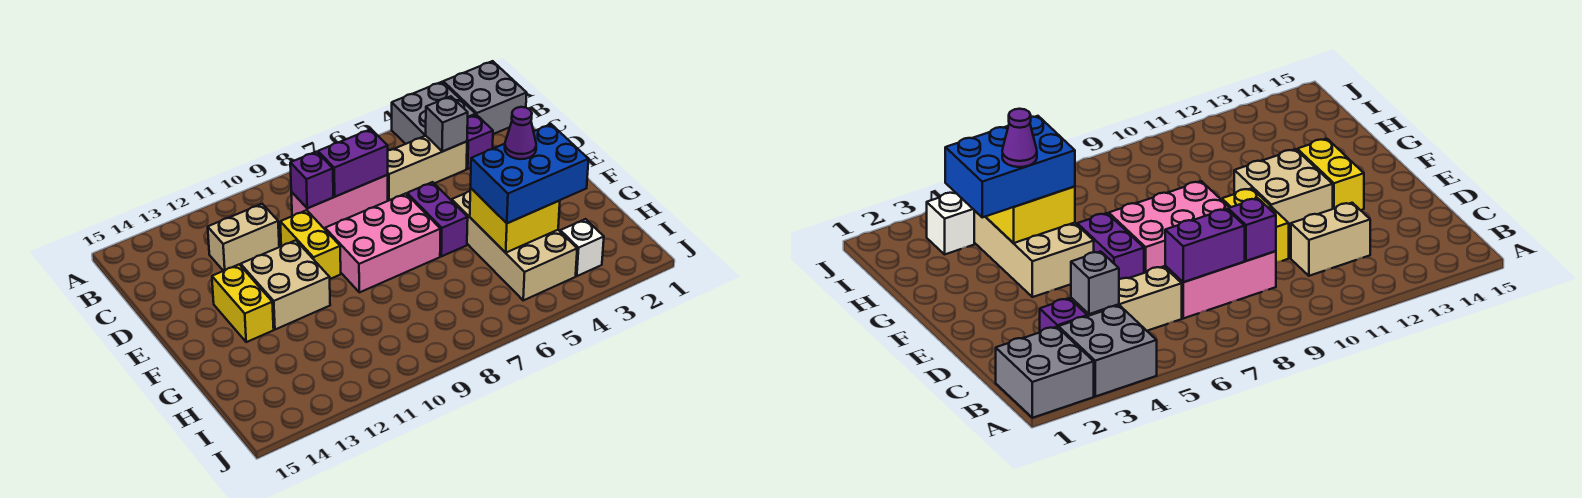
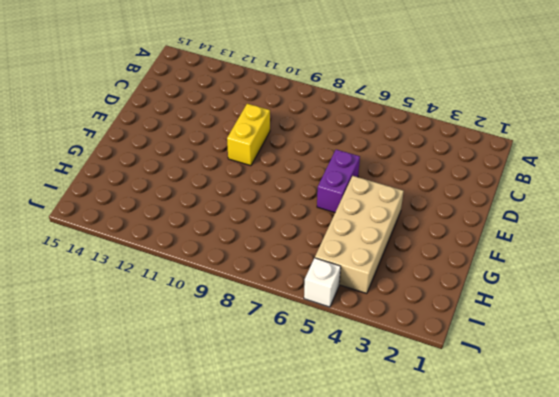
white 1x1 brick [304,258,341,307] -> white 1x1 brick moved to [560,219,604,276]
none -> grey 2x2 brick [443,61,527,134]
none -> grey 2x2 brick [392,82,476,144]
none -> purple 1x1 brick [467,115,493,169]

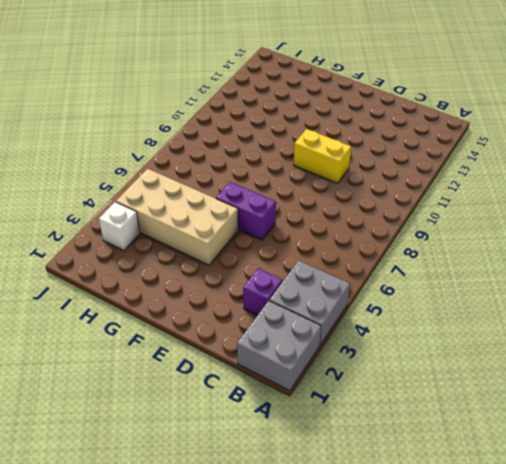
none -> tan 1x3 brick [388,136,467,201]
none -> pink 1x3 brick [291,175,388,229]
none -> tan 1x2 brick [208,204,279,271]

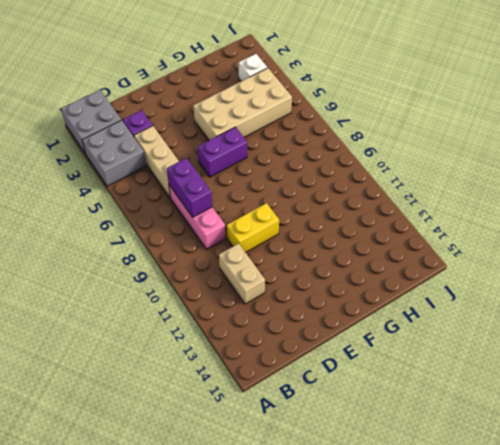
none -> pink 2x3 brick [325,194,441,292]
none -> tan 2x2 brick [241,240,330,330]
none -> yellow 1x2 brick [212,265,274,342]

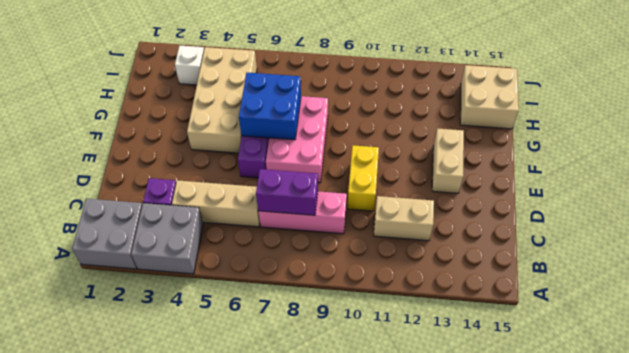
pink 2x3 brick [266,96,328,183] -> pink 2x3 brick turned to [325,194,441,292]
tan 1x2 brick [432,128,464,193] -> yellow 1x2 brick [212,265,274,342]
blue 2x2 brick [239,73,301,140] -> none
tan 2x2 brick [460,65,519,129] -> tan 2x2 brick moved to [241,240,330,330]
none -> grey 1x1 brick [426,96,468,151]
none -> purple 1x1 brick [290,152,333,208]
none -> yellow 2x2 brick [470,188,560,253]

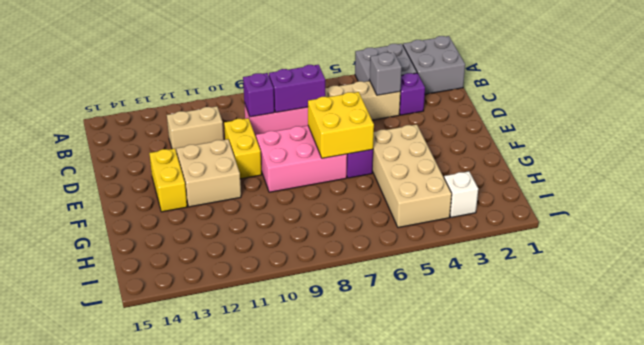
yellow 2x2 brick [308,92,374,158] -> yellow 2x2 brick moved to [470,188,560,253]
none -> blue 2x3 brick [471,124,588,223]
none -> purple 1x1 cone [505,107,536,159]

